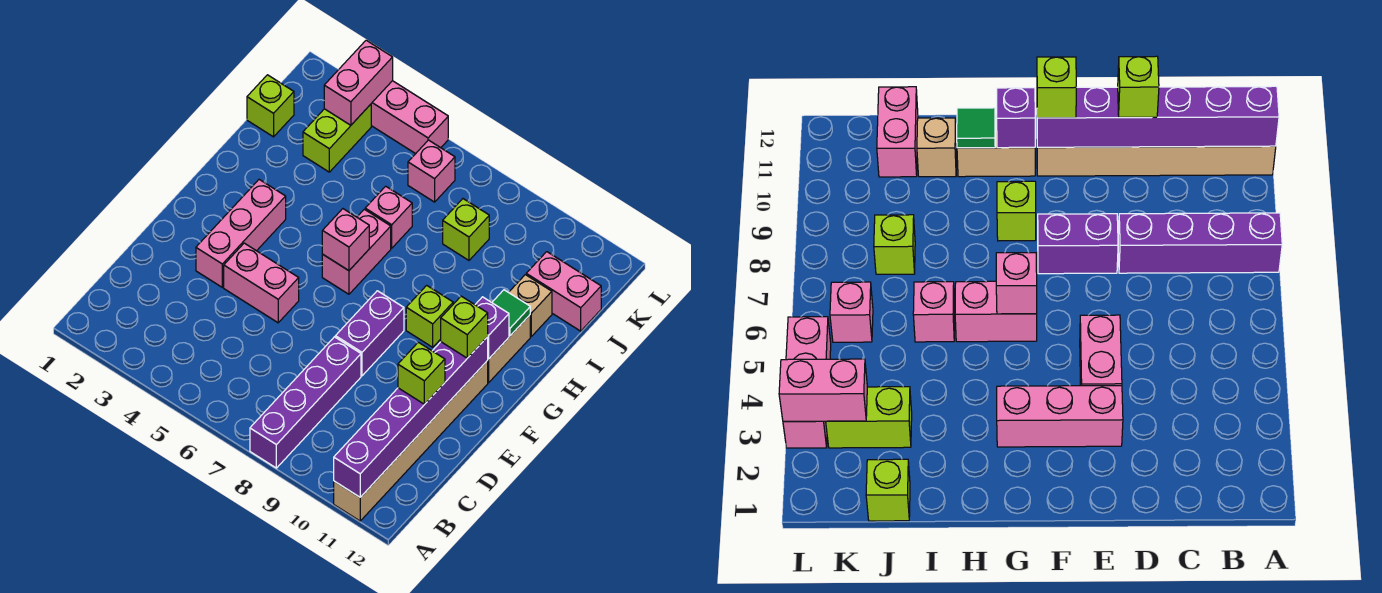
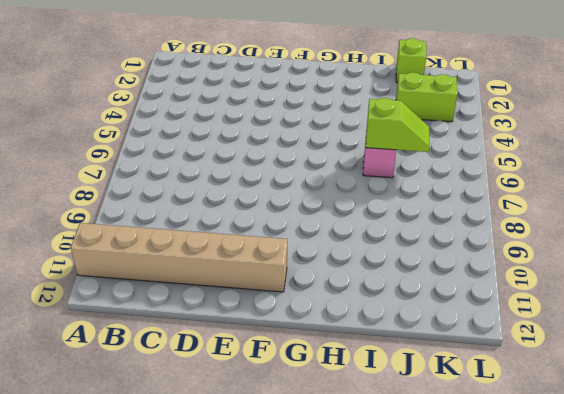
lime 1x2 slope [366,98,430,152] -> none
none -> purple 1x4 brick [250,337,361,468]
none -> pink 1x3 brick [196,180,286,287]
none -> pink 1x2 brick [224,243,299,323]

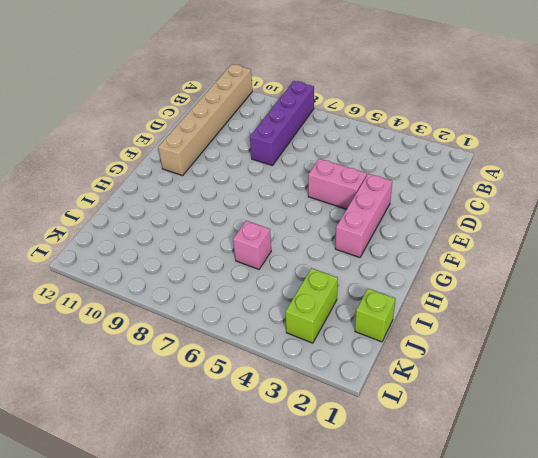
none -> purple 1x2 brick [335,291,404,376]
none -> pink 1x2 brick [322,209,391,294]
none -> lime 1x1 brick [406,285,453,347]

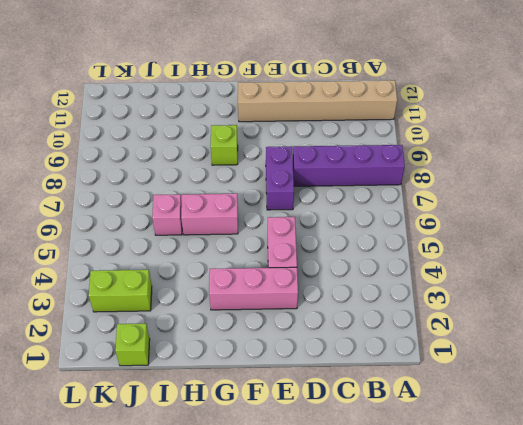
purple 1x2 brick [266,146,294,210] -> purple 1x2 brick turned to [335,291,404,376]
none -> tan 1x2 brick [487,315,530,383]
none -> tan 1x1 brick [509,275,552,336]
none -> lime 1x1 brick [443,199,489,260]

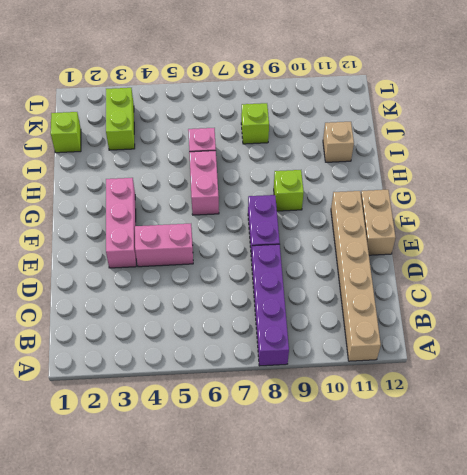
tan 1x2 brick [361,190,396,255] -> tan 1x2 brick moved to [487,315,530,383]
none -> pink 1x2 brick [526,252,601,331]
none -> pink 1x1 brick [408,140,455,202]
none -> pink 1x3 brick [371,81,448,154]

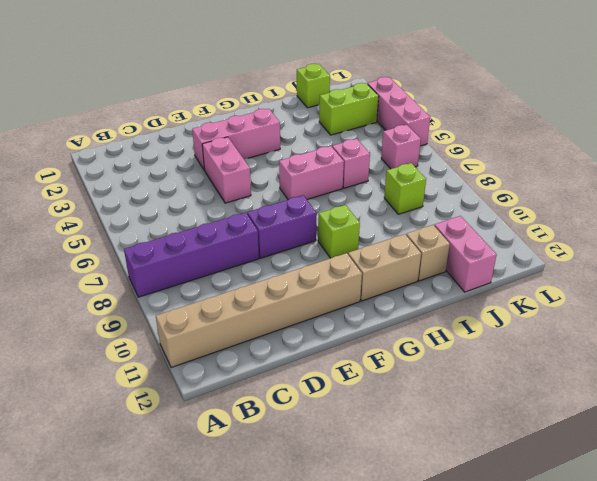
none -> purple 1x6 brick [334,337,488,497]
none -> pink 1x1 brick [322,209,369,271]
none -> purple 1x1 brick [475,297,509,359]

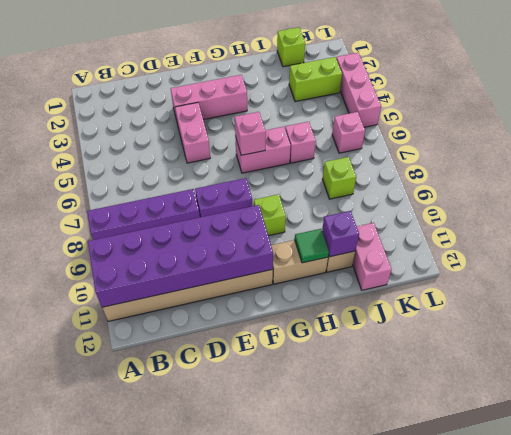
purple 2x6 brick [88,205,273,307] -> purple 1x6 brick [334,337,488,497]
purple 1x1 brick [322,211,359,257] -> purple 1x1 brick moved to [475,297,509,359]
none -> pink 1x2 brick [324,40,393,125]
none -> lime 1x1 brick [398,342,445,404]
none -> lime 1x1 brick [441,296,488,358]

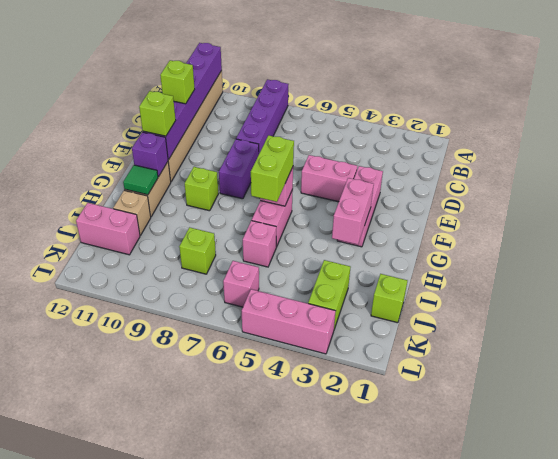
pink 1x2 brick [332,178,374,244] -> pink 1x2 brick moved to [324,40,393,125]
lime 1x2 brick [251,135,294,202] -> none

